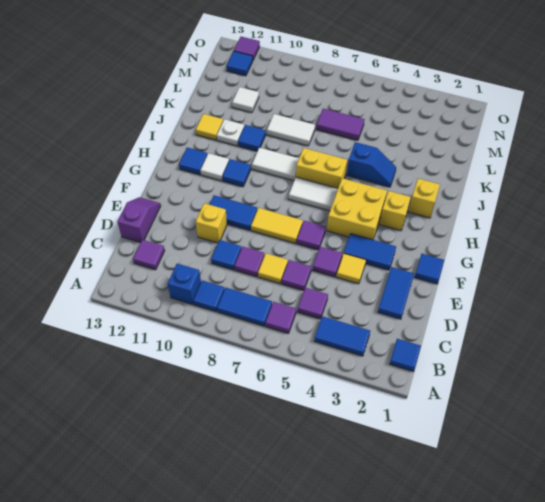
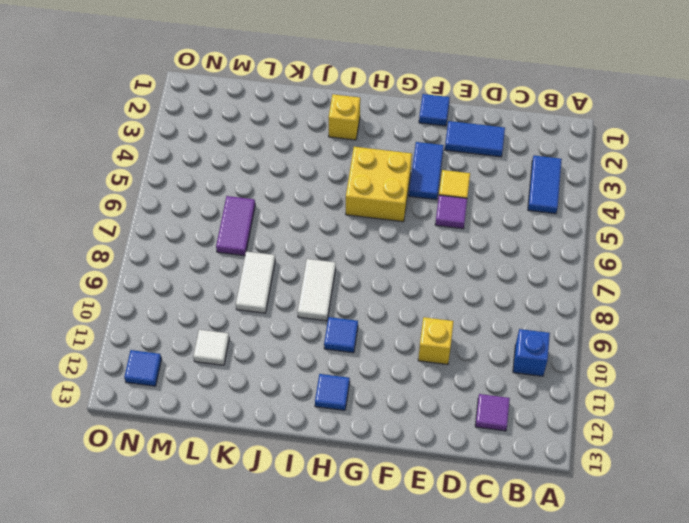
none -> blue 1x1 tile [390,339,421,371]
none -> purple 1x1 tile [265,302,296,334]
none -> blue 1x2 tile [217,288,272,326]
none -> blue 1x1 tile [193,280,225,311]

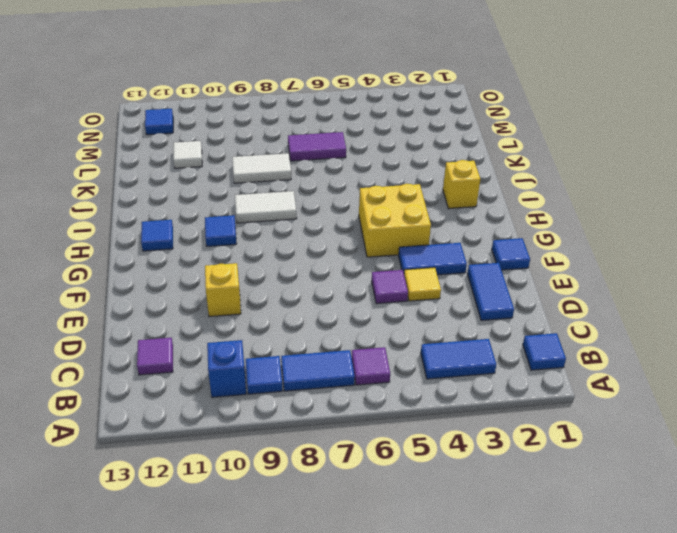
none -> purple 1x1 tile [298,288,328,319]
none -> purple 1x1 tile [282,260,311,291]
none -> yellow 1x1 tile [258,253,288,284]
none -> purple 1x1 tile [235,247,265,277]

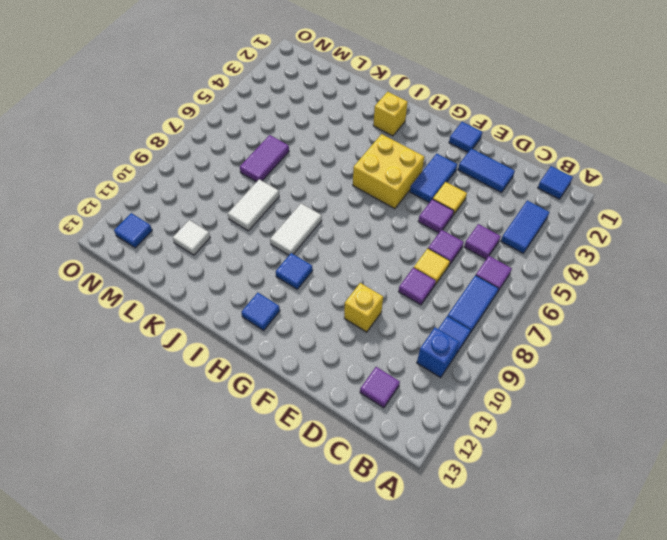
none -> blue 1x1 tile [211,240,241,270]
none -> purple 1x2 slope [117,197,161,243]
none -> purple 1x1 tile [297,221,326,250]
none -> yellow 1x2 tile [251,208,303,243]

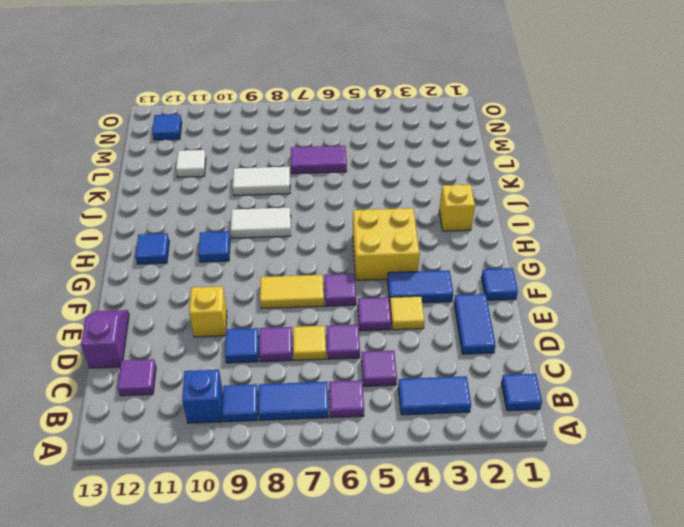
none -> blue 1x2 tile [209,195,257,230]
none -> yellow 1x1 brick [380,191,411,231]
none -> white 1x2 tile [289,177,338,211]
none -> white 1x1 tile [200,153,229,181]

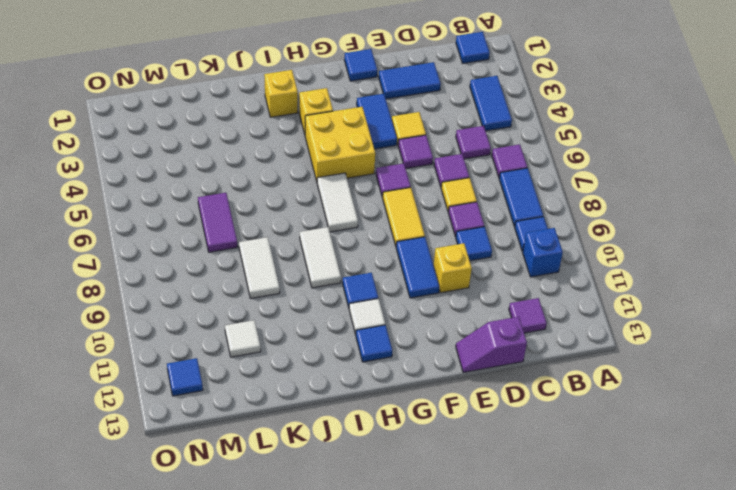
none -> yellow 1x2 brick [296,148,347,188]
none -> blue 1x2 slope [347,142,396,187]
none -> blue 1x1 tile [238,125,266,151]
none -> white 1x1 plate [217,119,244,146]

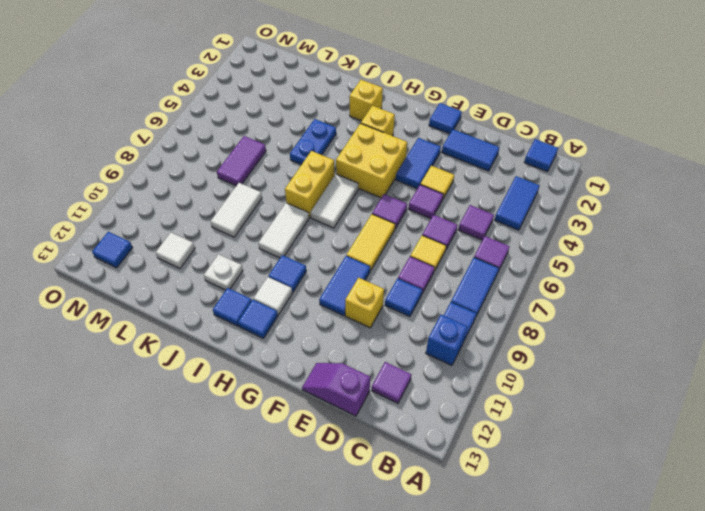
blue 1x1 tile [213,288,252,326] -> blue 1x1 tile moved to [238,125,266,151]
blue 1x2 plate [290,119,336,165] -> blue 1x2 slope [347,142,396,187]
none -> yellow 1x1 tile [196,114,223,140]
none -> purple 1x1 tile [234,37,260,60]

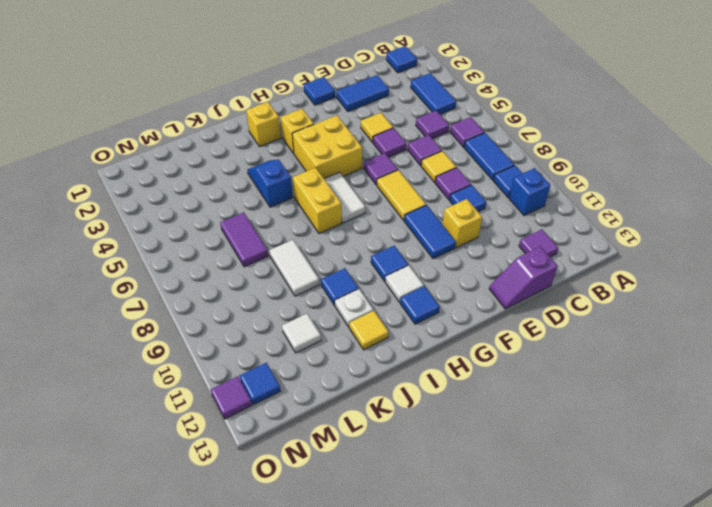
none -> blue 1x2 tile [344,234,396,270]
none -> white 1x2 tile [252,148,299,181]

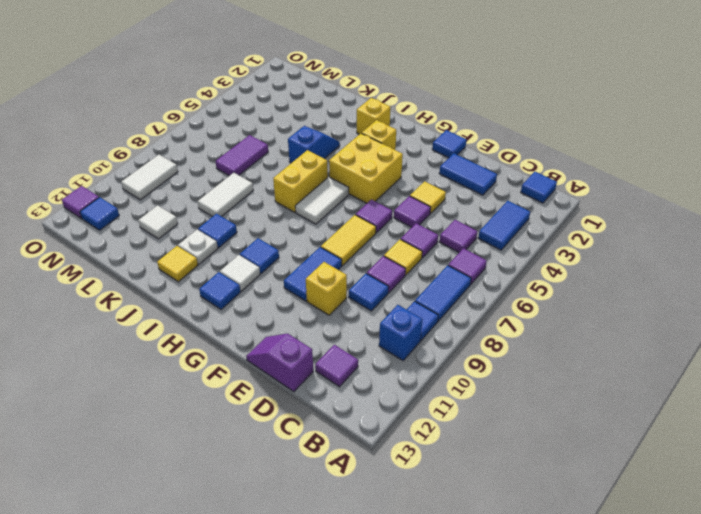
white 1x2 tile [121,155,178,200] -> white 1x2 tile moved to [252,148,299,181]
none -> blue 1x2 tile [344,234,396,270]

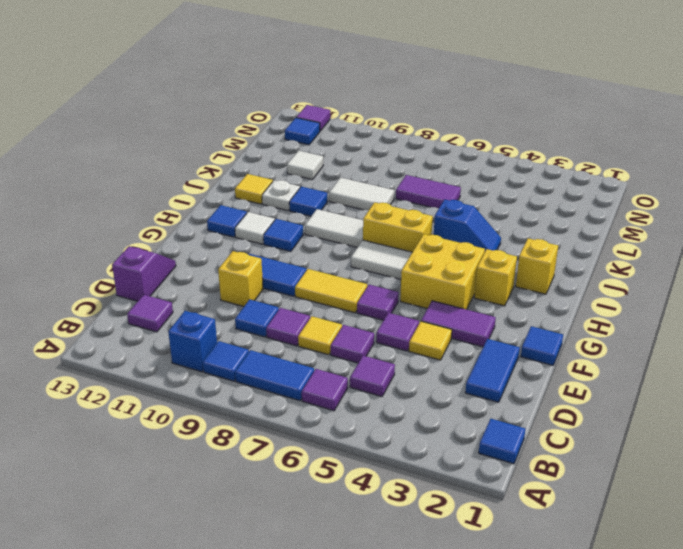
purple 1x2 tile [421,301,496,347] -> blue 1x2 tile [344,234,396,270]
none -> blue 1x2 tile [314,316,370,356]

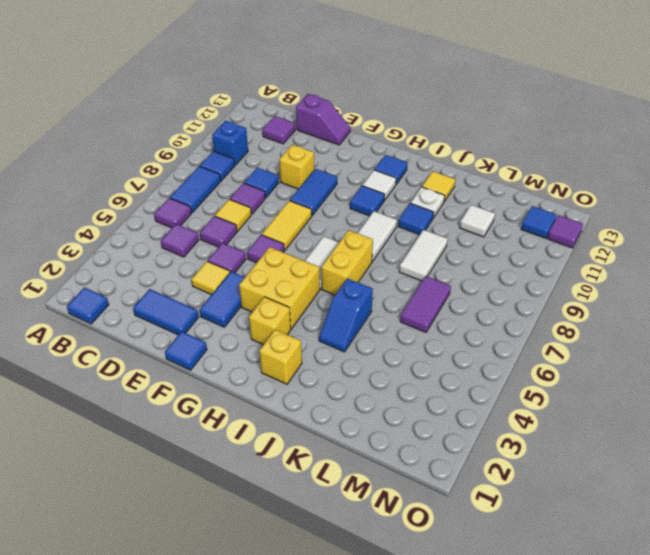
none -> blue 1x2 tile [314,316,370,356]

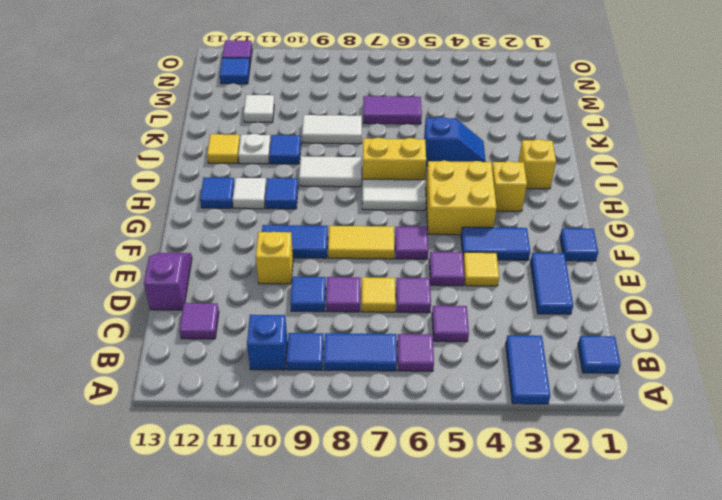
blue 1x2 tile [506,335,550,404] -> blue 1x2 tile turned to [314,316,370,356]

